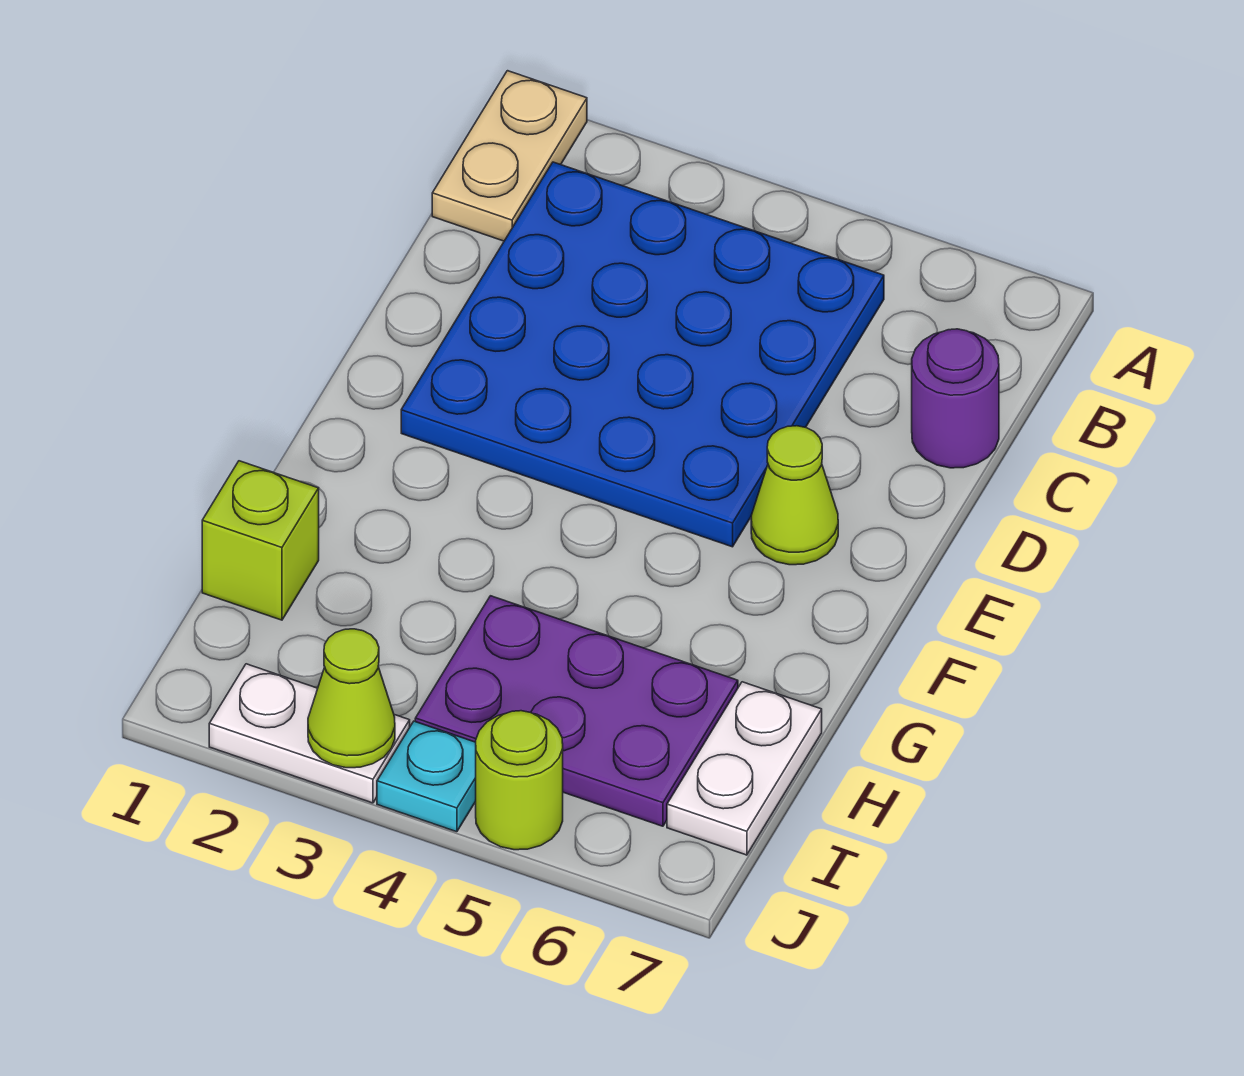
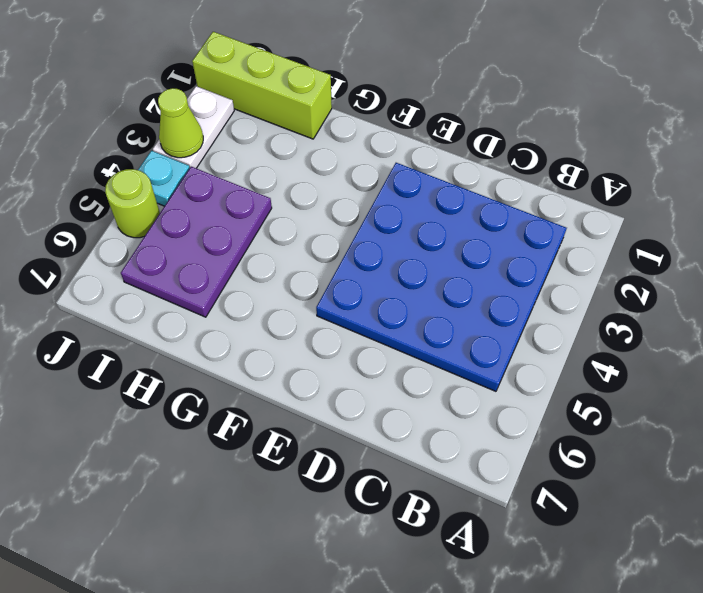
lime 1x3 brick [192,32,332,139] -> lime 1x1 brick [202,461,319,620]
none -> tan 1x2 plate [432,71,587,241]
none -> purple 1x1 round brick [912,329,999,468]

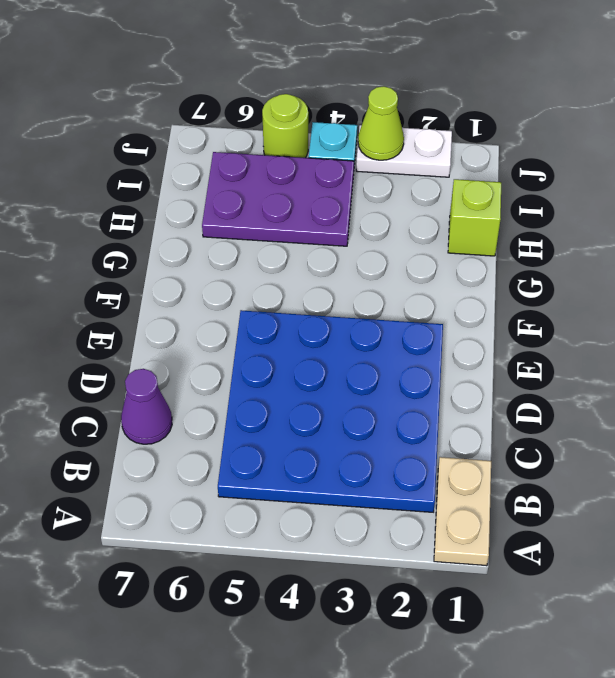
purple 1x1 cone [121,369,172,444] -> purple 1x1 round brick [912,329,999,468]
none -> lime 1x1 cone [751,426,838,565]
none -> white 1x2 plate [667,682,822,855]

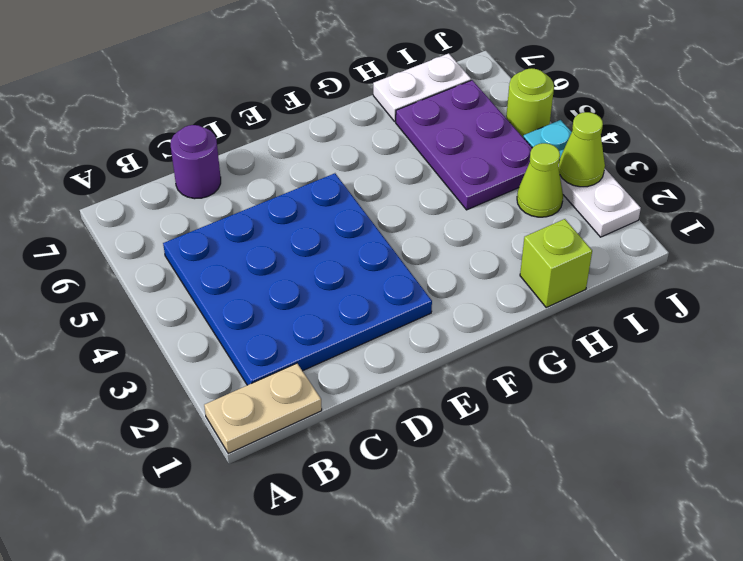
lime 1x1 cone [517,143,563,217] -> lime 1x1 cone moved to [751,426,838,565]

